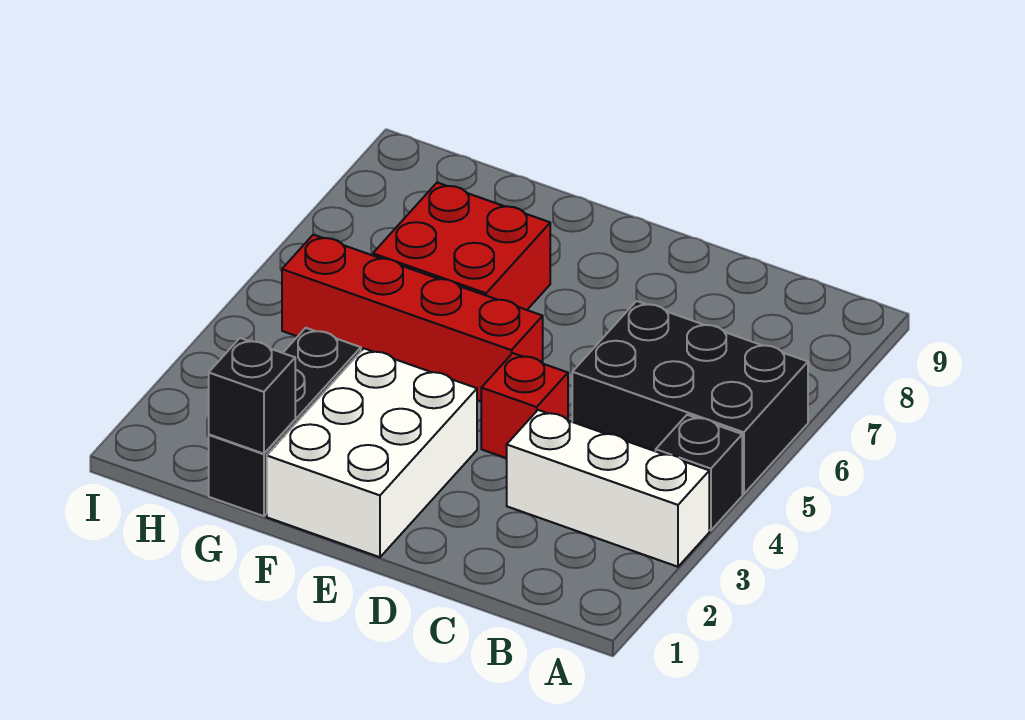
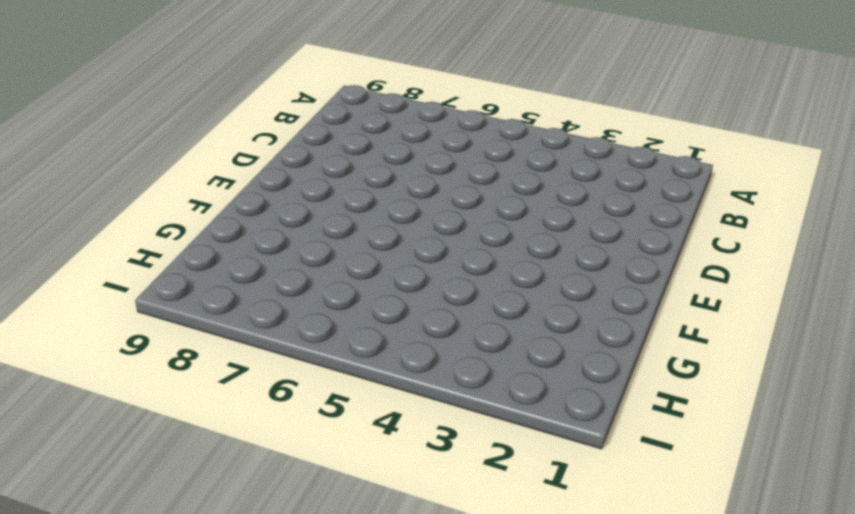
none -> white 1x3 brick [507,410,709,567]
none -> black 1x1 brick [656,415,742,530]

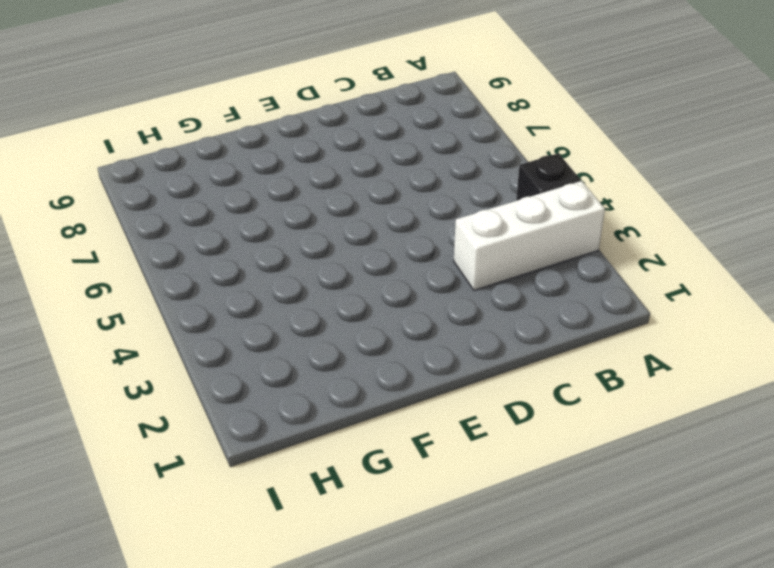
none -> black 2x3 brick [572,301,808,494]
none -> red 1x1 brick [481,353,568,458]

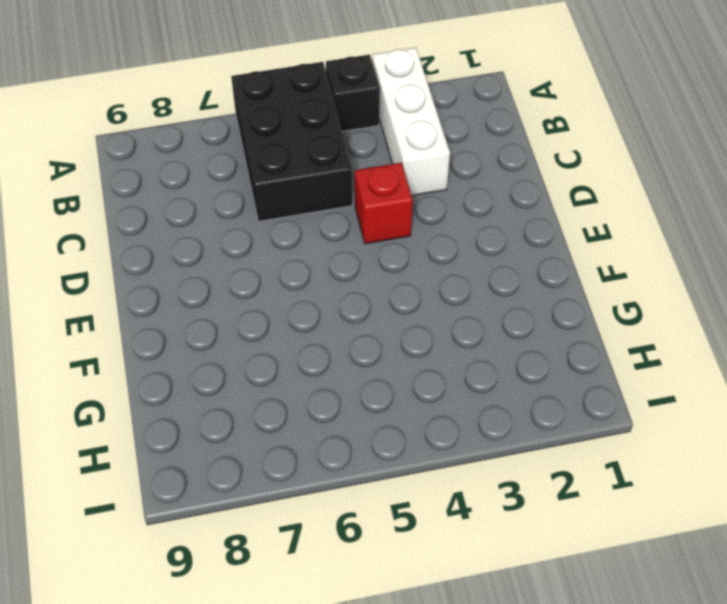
none -> white 2x3 brick [267,348,477,557]
none -> red 1x4 brick [282,235,543,401]

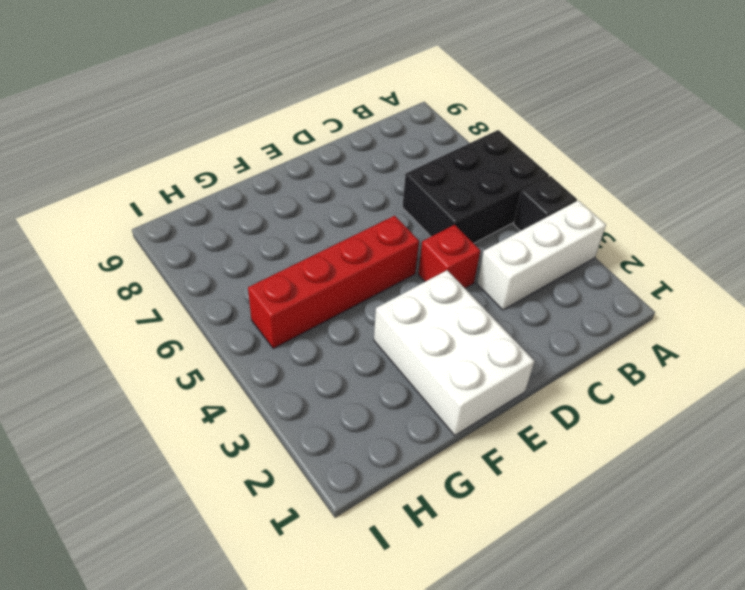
none -> red 2x2 brick [373,183,550,310]
none -> black 1x3 brick [209,328,361,516]

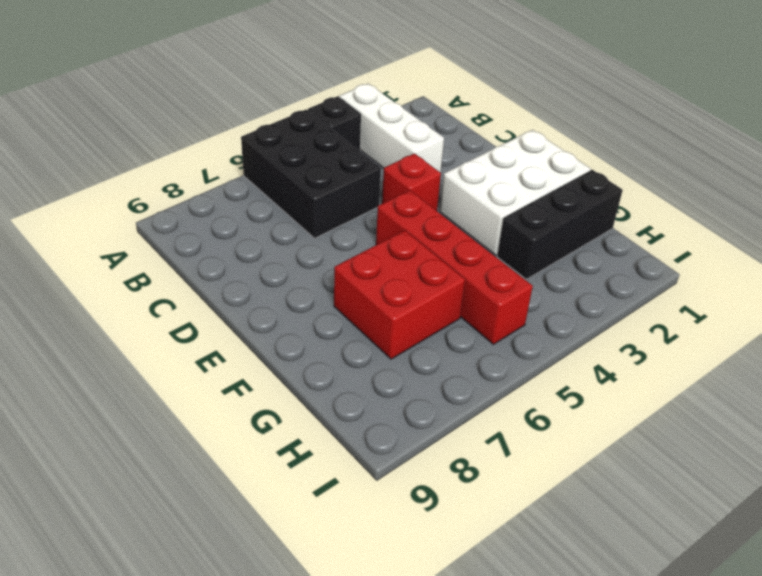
none -> black 1x1 brick [209,338,295,454]

